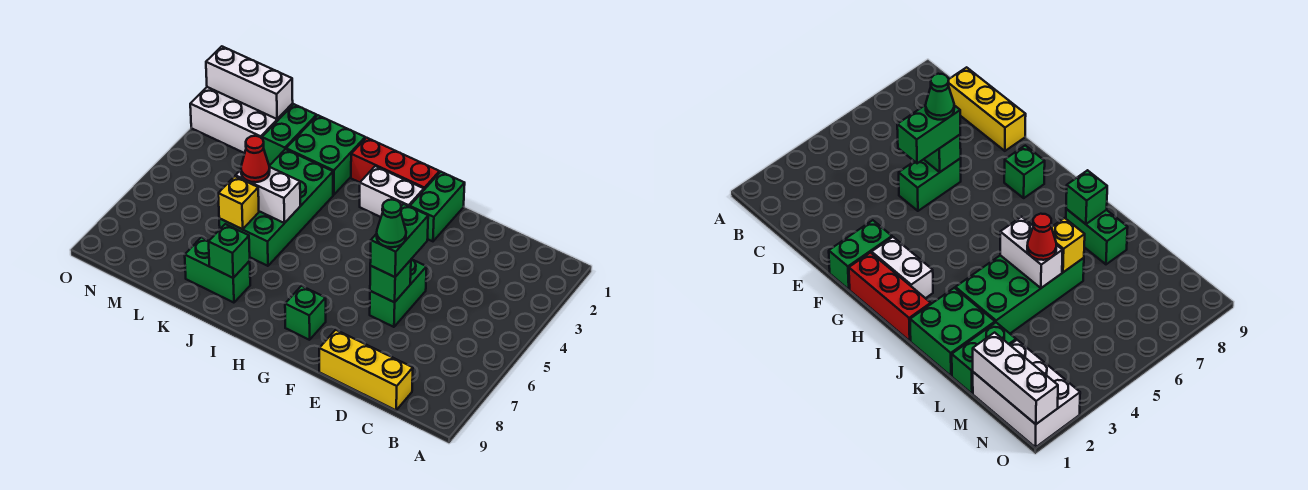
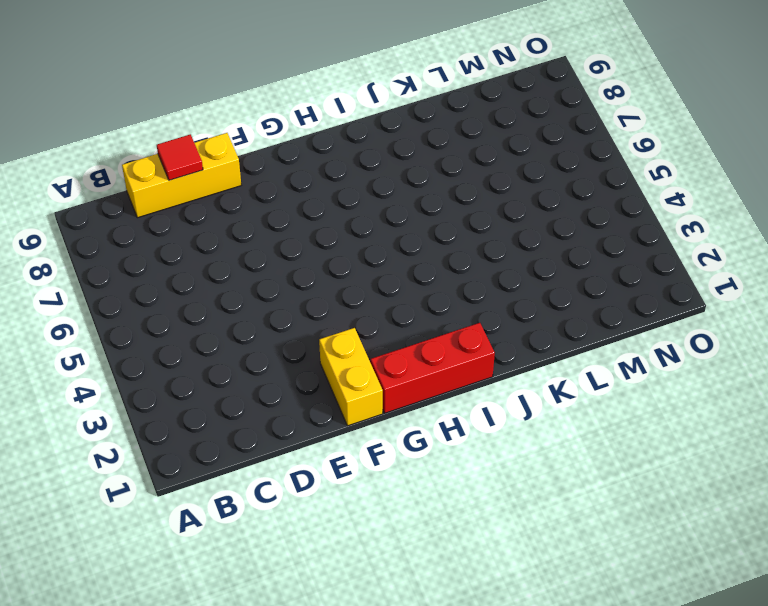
red 1x1 tile [157,134,203,180] -> none
yellow 1x2 brick [319,328,383,426] -> green 1x2 brick [410,172,465,241]
none -> green 1x2 brick [370,259,427,327]
none -> white 1x2 brick [360,166,424,217]
none -> green 1x1 brick [285,286,326,340]

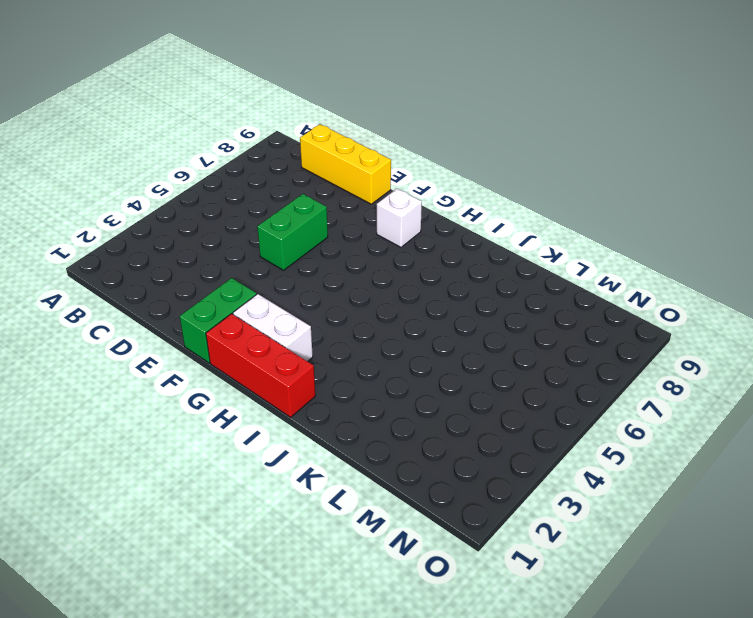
white 1x1 brick [377,189,422,247] -> green 1x1 brick [285,286,326,340]
none -> green 2x2 brick [286,115,365,195]
none -> green 2x4 brick [219,149,333,266]
none -> green 1x2 brick [185,237,250,303]

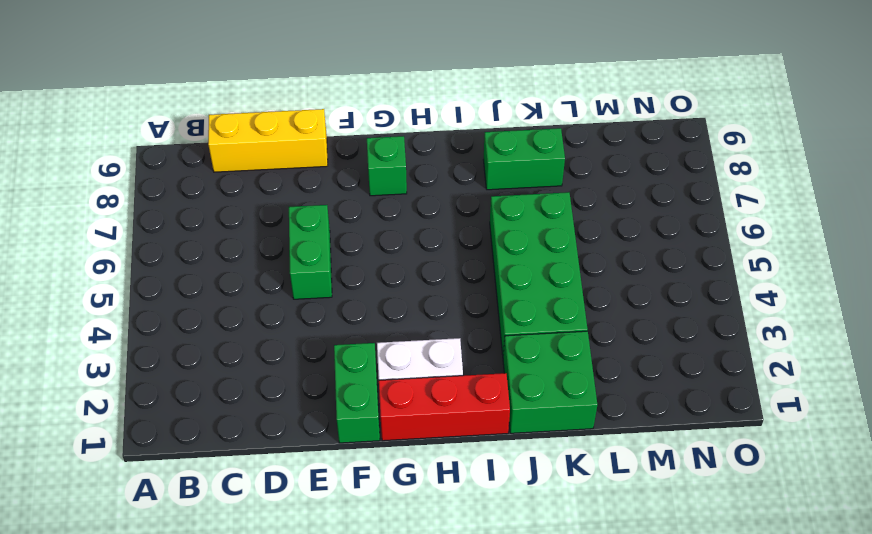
none -> green 1x2 brick [262,104,317,165]
none -> white 2x3 brick [190,87,293,153]
none -> green 1x1 brick [370,260,411,302]

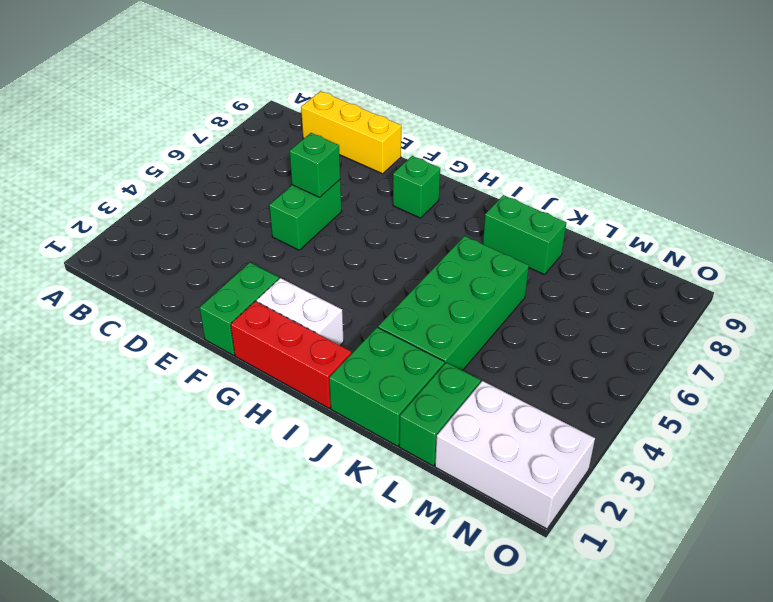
none -> white 1x2 brick [236,167,300,223]
none -> green 1x1 brick [209,224,250,278]
none -> yellow 1x1 brick [218,176,259,229]

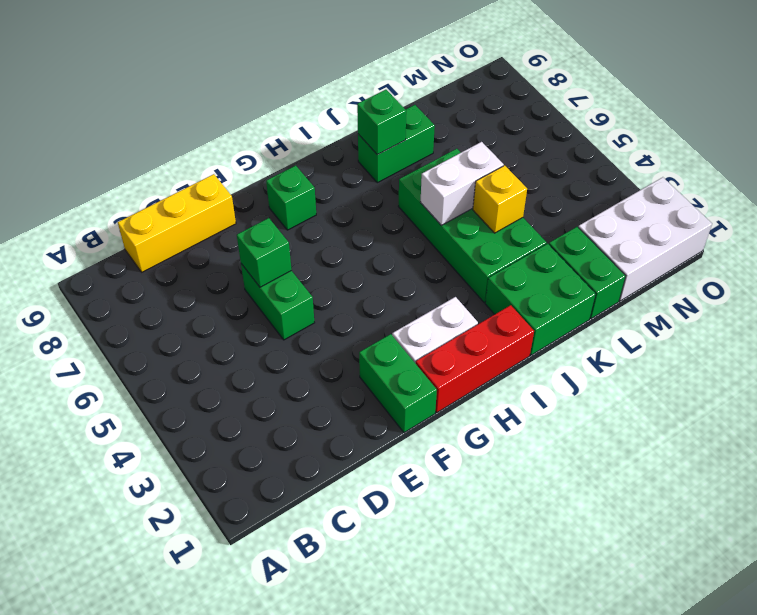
yellow 1x1 brick [473,165,527,233] -> yellow 1x1 brick moved to [218,176,259,229]
none -> white 1x3 brick [206,46,293,119]
none -> green 1x2 brick [370,204,428,277]
none -> red 1x1 cone [241,136,270,182]

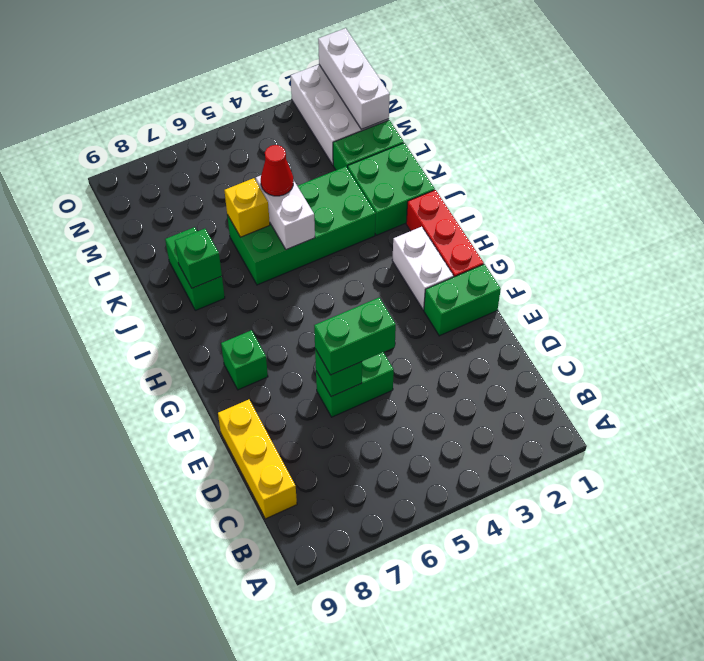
none -> green 1x1 cone [377,200,406,247]

